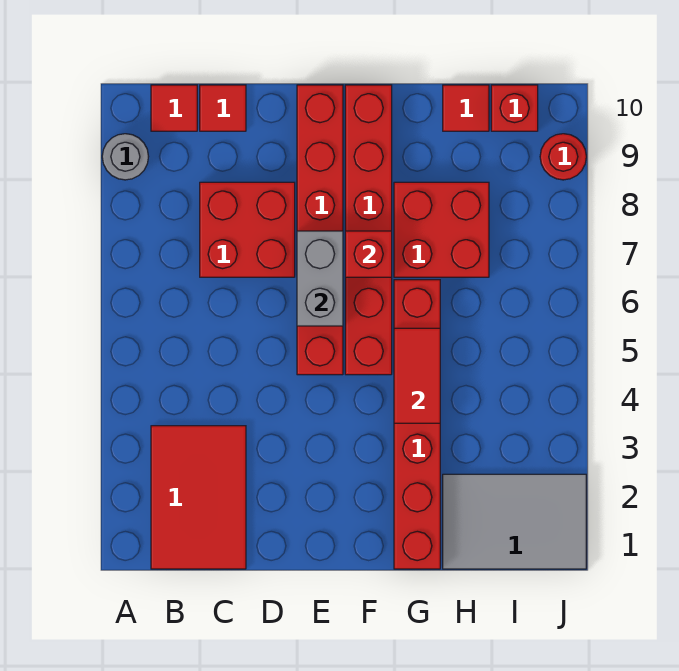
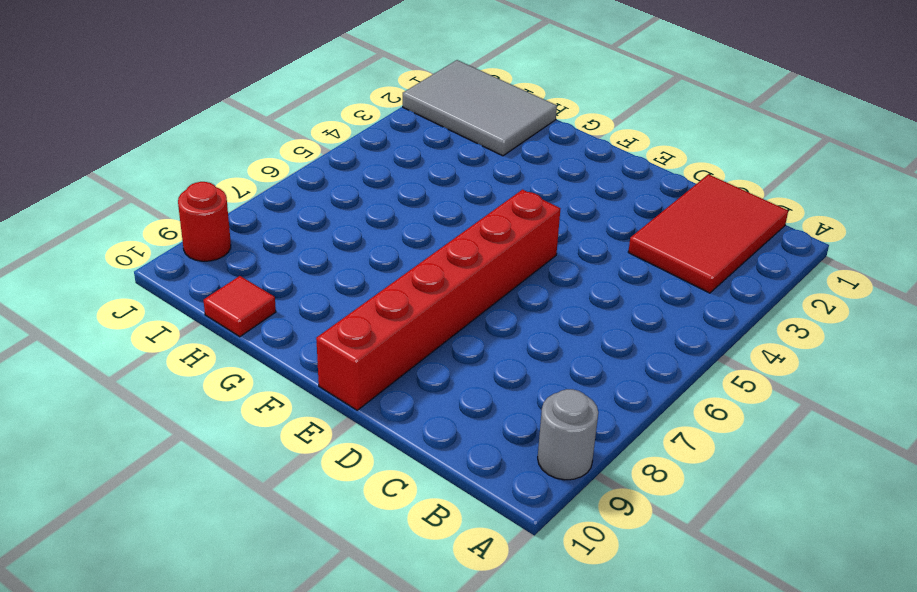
none -> red 1x1 tile [151,85,197,131]
none -> red 2x2 brick [200,182,295,277]
none -> red 1x1 tile [200,85,246,131]

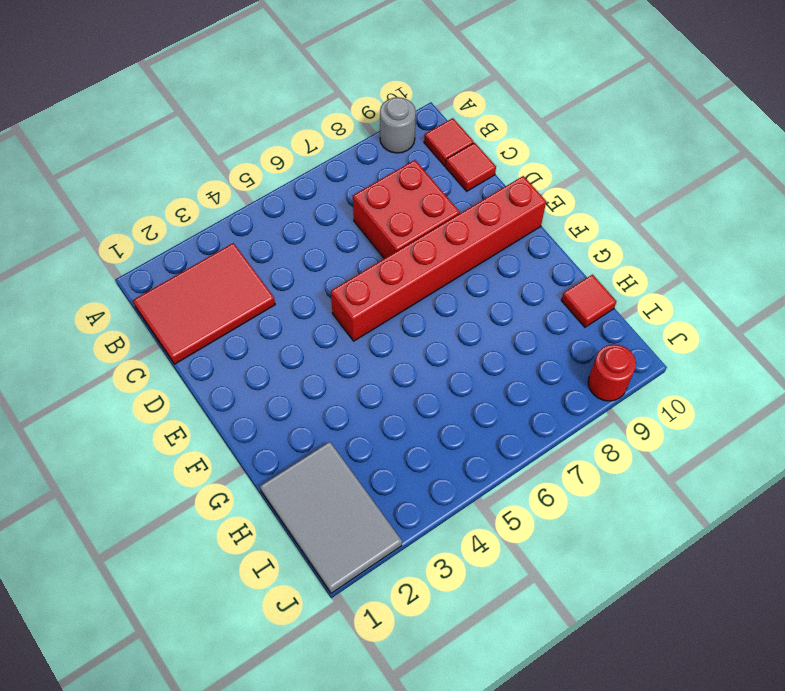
none -> red 1x6 brick [345,85,392,375]
none -> red 1x6 brick [394,280,440,569]
none -> red 2x2 brick [394,182,489,277]

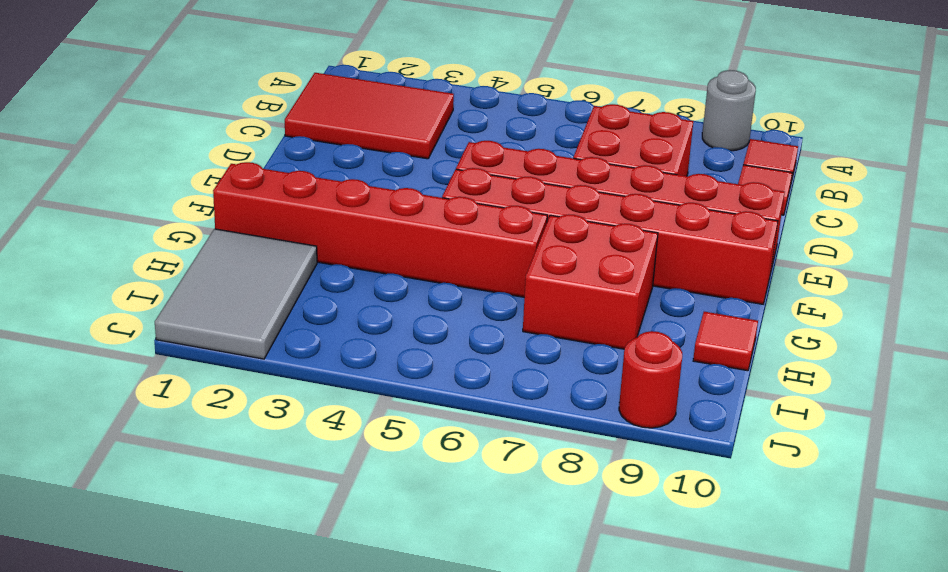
none -> red 1x1 brick [491,85,538,131]
none -> grey 1x2 brick [297,231,343,326]
none -> red 1x1 brick [345,231,392,277]

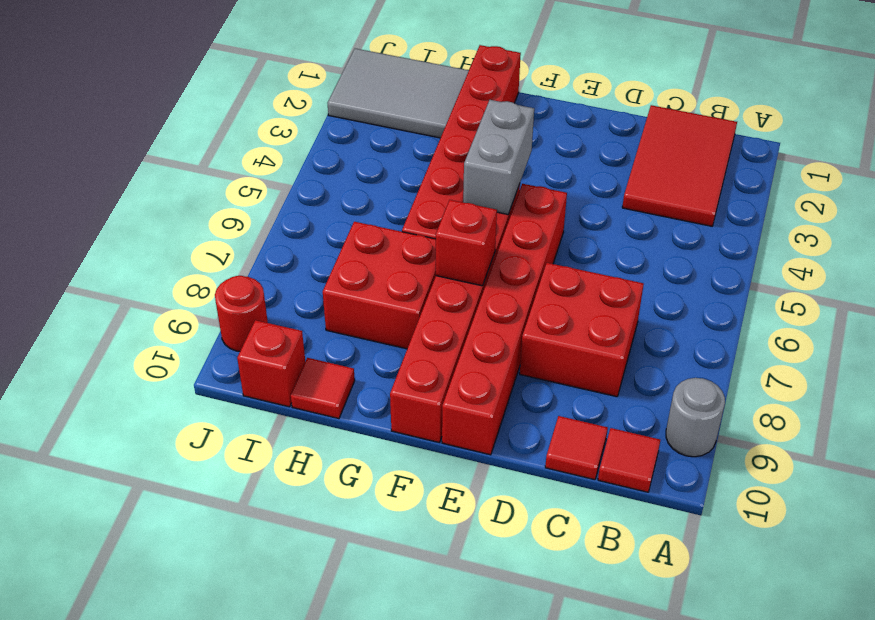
grey 1x2 brick [463,100,534,214] -> grey 1x2 brick moved to [297,231,343,326]
none -> red 1x2 tile [394,328,440,423]

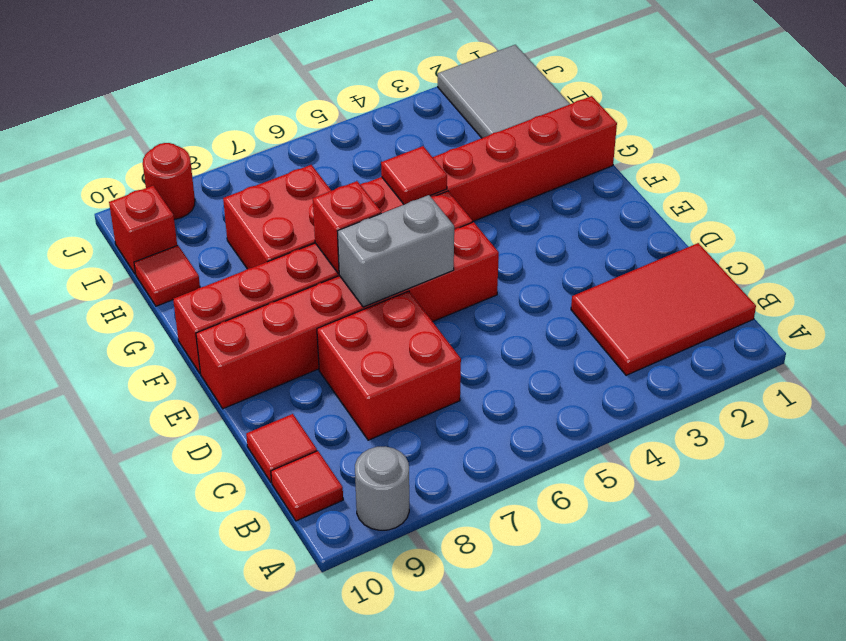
red 1x1 tile [381,146,447,204] -> red 1x2 tile [394,328,440,423]

